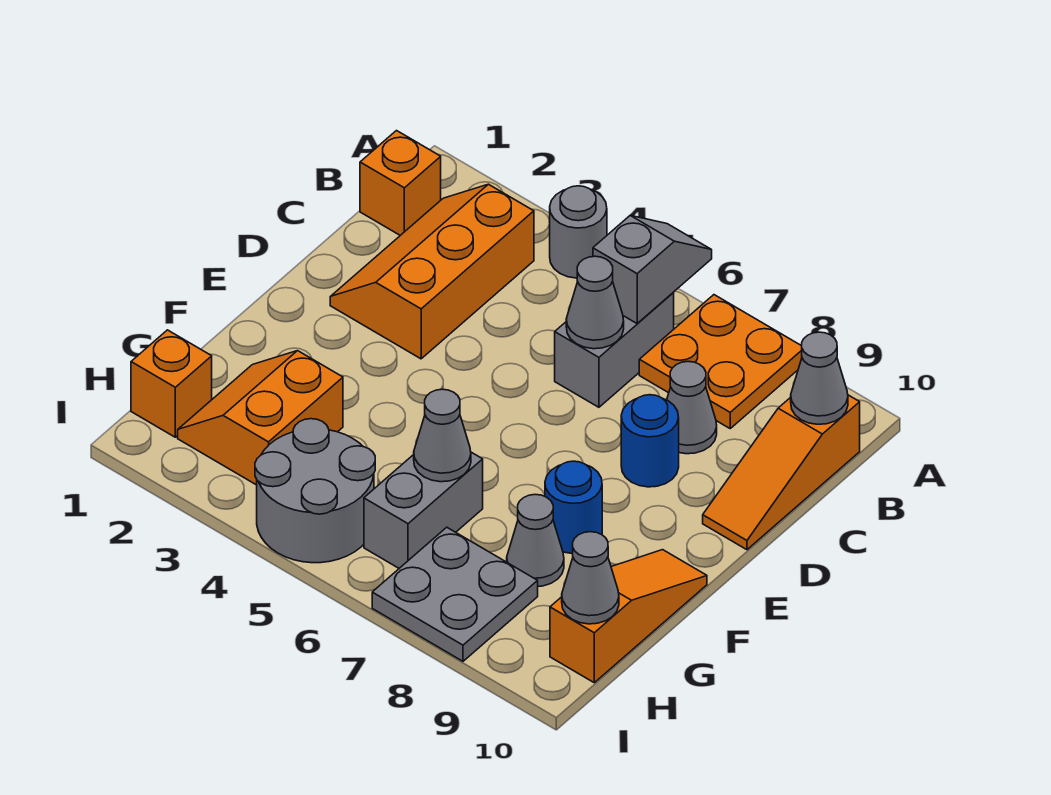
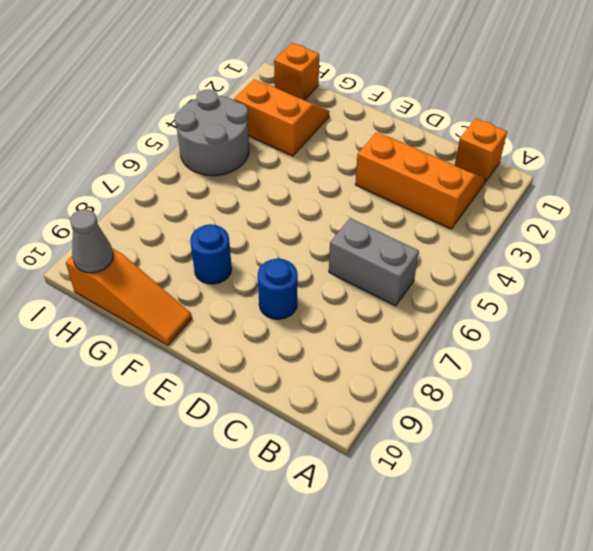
none -> grey 1x1 round brick [550,186,607,278]
none -> orange 2x2 plate [639,295,802,428]
none -> orange 1x3 slope [703,395,860,550]

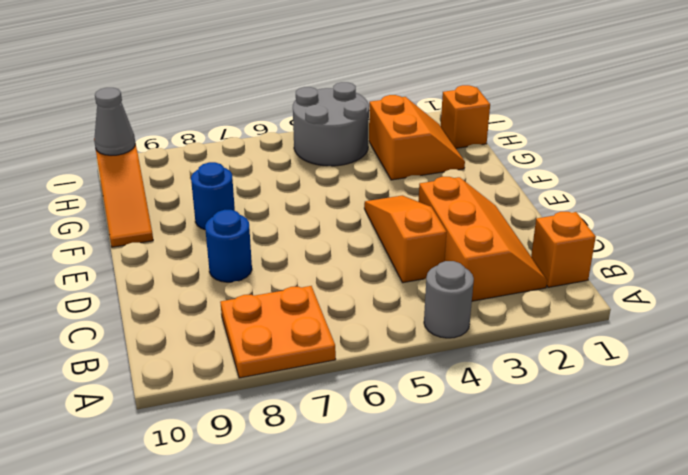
orange 1x3 slope [364,195,447,283] -> orange 1x3 slope moved to [703,395,860,550]
none -> grey 1x2 brick [555,293,674,407]
none -> grey 1x1 cone [667,362,717,454]
none -> grey 1x2 brick [364,452,483,568]

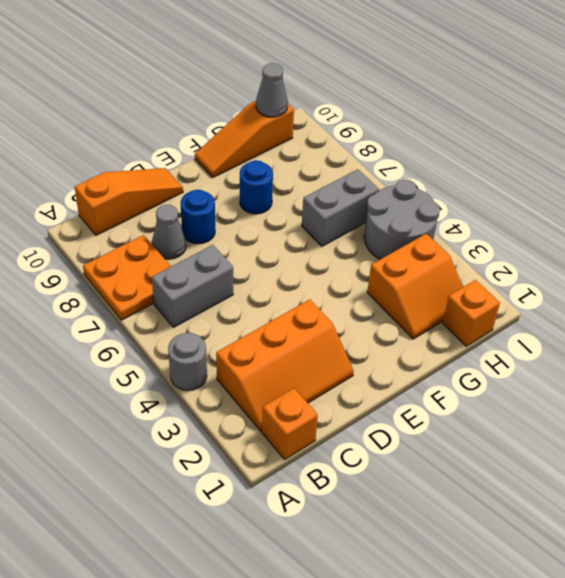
none -> grey 1x1 cone [507,494,564,586]
none -> grey 2x2 plate [372,527,538,661]
none -> grey 1x2 slope [593,216,712,324]

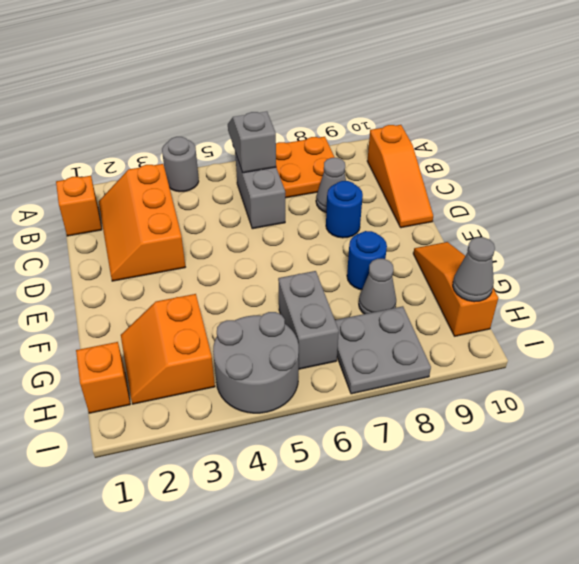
none -> grey 1x1 cone [791,332,848,424]
none -> grey 1x1 cone [566,256,624,349]
none -> grey 1x1 cone [414,389,471,482]

